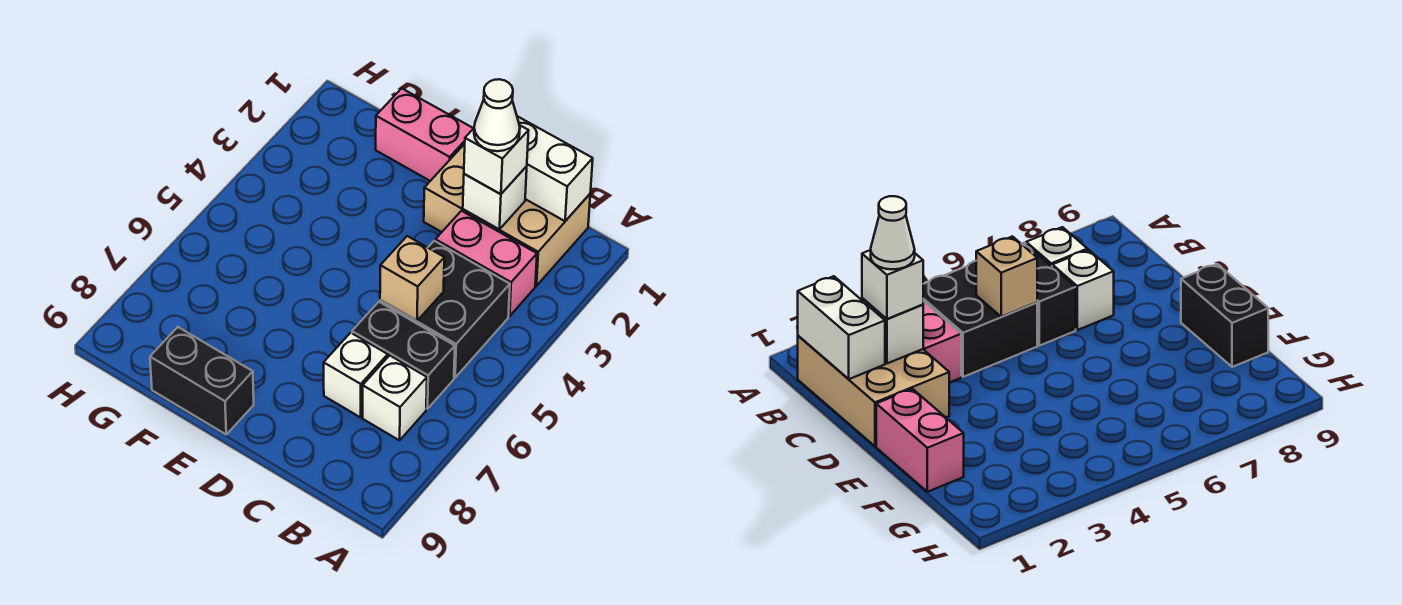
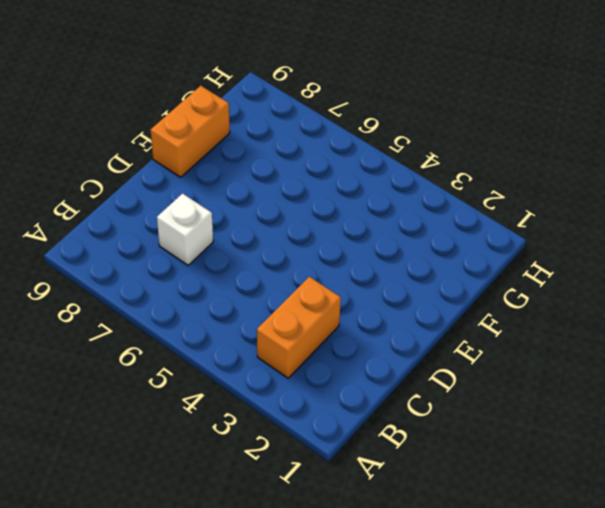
orange 1x2 brick [257,277,341,378] -> pink 1x2 brick [435,211,537,316]
orange 1x2 brick [151,86,230,177] -> black 1x2 brick [150,327,254,434]
none -> tan 2x3 brick [424,144,590,286]
none -> black 2x2 brick [380,241,510,378]
none -> black 1x2 brick [352,302,455,409]

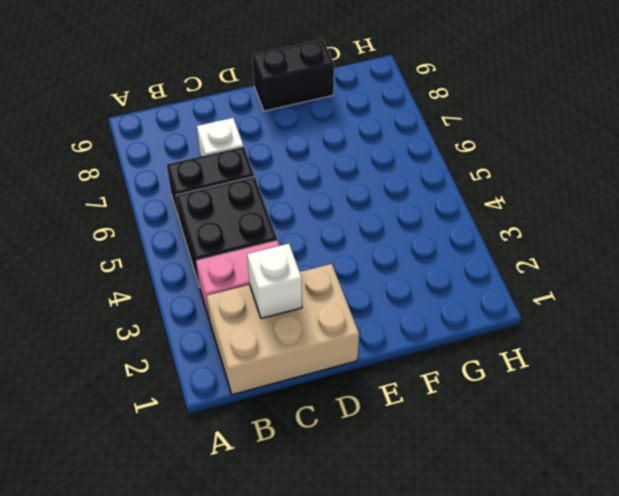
none -> white 1x1 brick [363,355,427,440]
none -> pink 1x2 brick [376,88,474,181]
none -> white 1x2 brick [517,116,593,221]

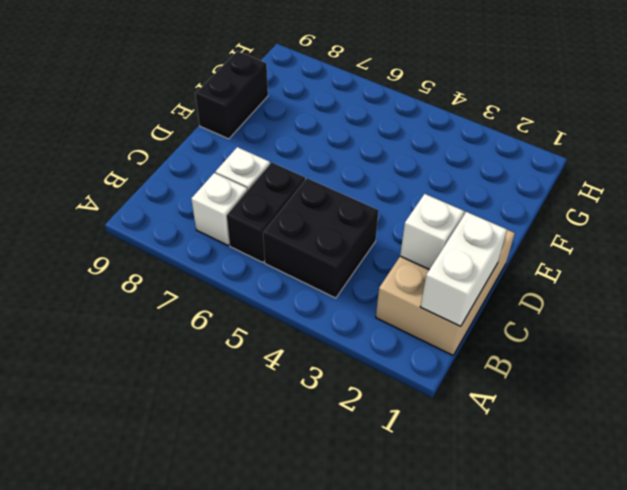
none -> pink 1x2 brick [435,211,537,316]
none -> pink 1x2 brick [376,88,474,181]
none -> tan 1x1 brick [380,236,444,321]

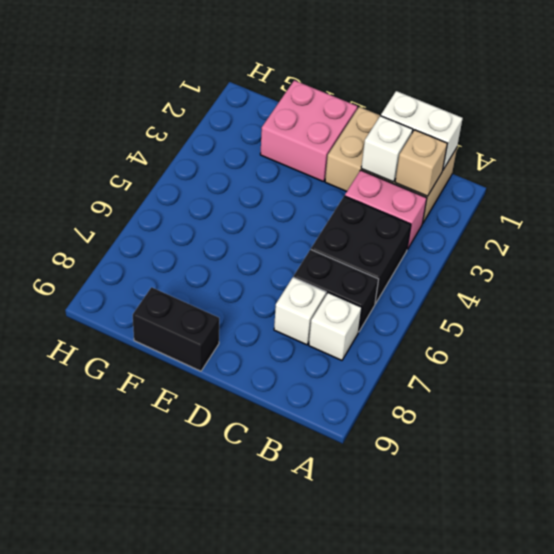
tan 1x1 brick [395,130,447,196] -> tan 1x1 brick moved to [380,236,444,321]
pink 2x2 brick [260,80,357,182] -> pink 1x2 brick [376,88,474,181]
none -> white 1x1 brick [464,125,529,194]
none -> white 1x1 cone [474,79,520,151]

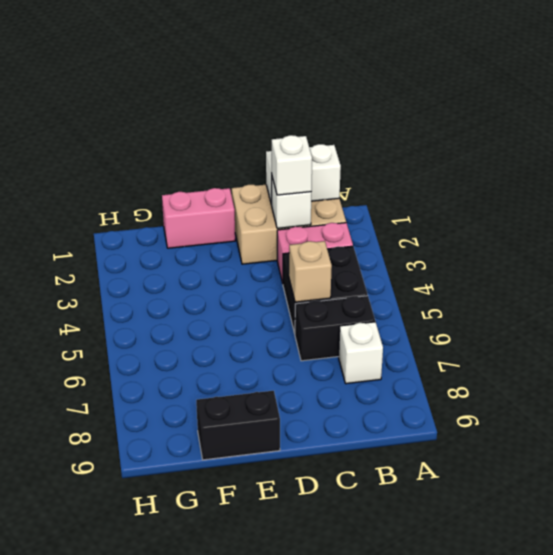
none -> white 1x1 brick [324,333,388,417]
none -> white 1x1 cone [474,79,520,151]

